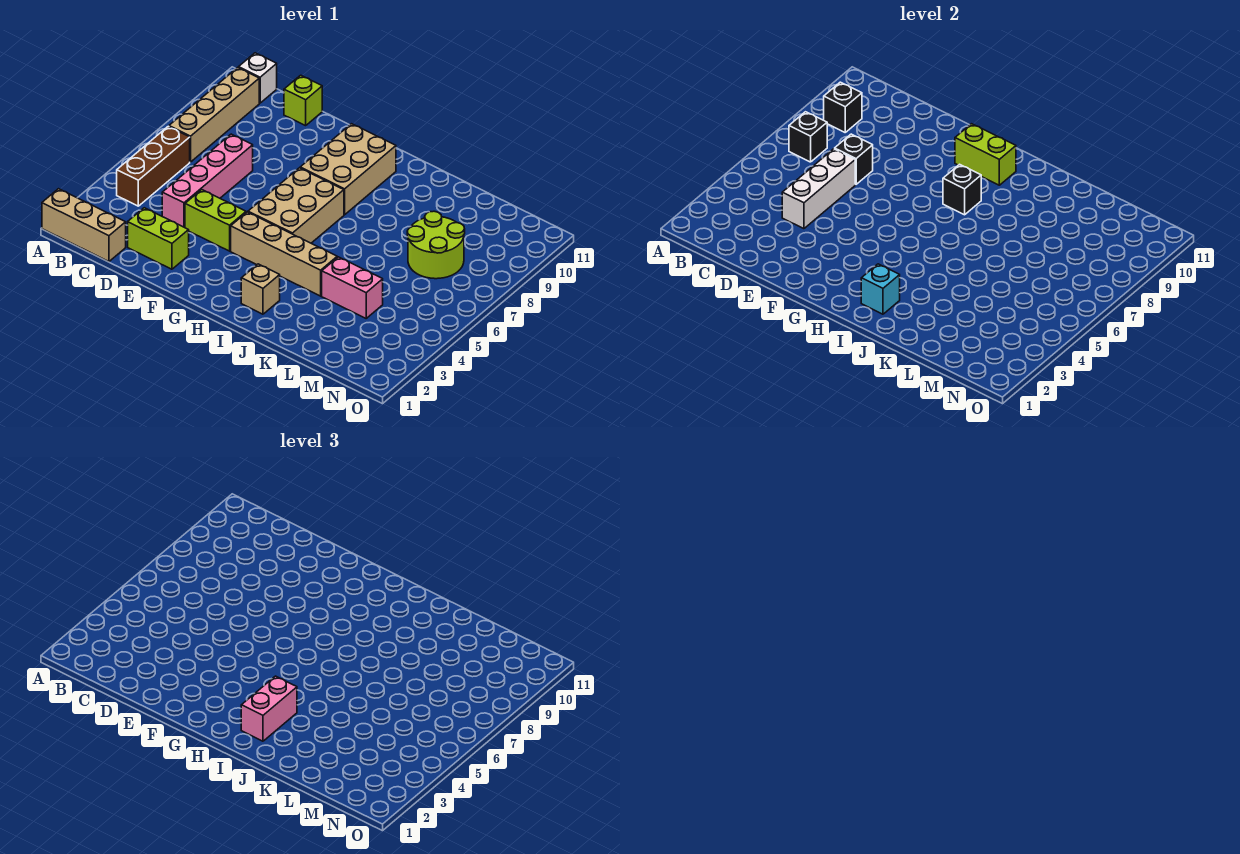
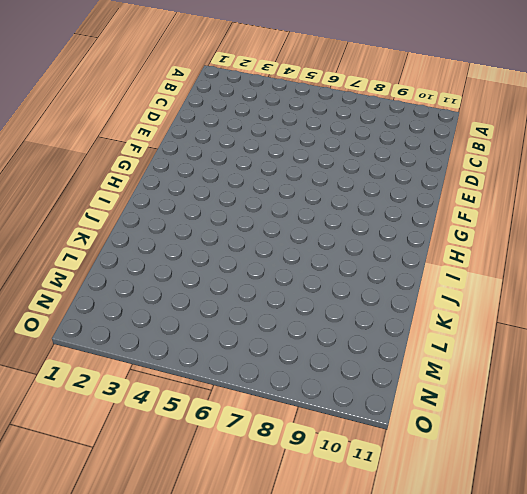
none -> tan 1x3 brick [42,189,126,261]
none -> brown 1x3 brick [117,126,190,206]
none -> tan 1x4 brick [169,68,259,162]

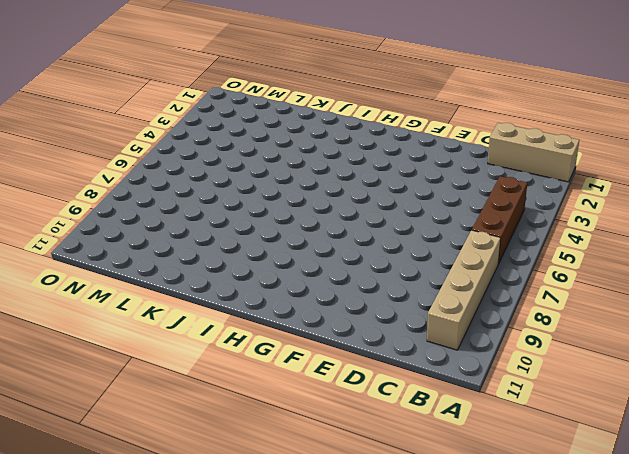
none -> white 1x1 brick [239,53,277,103]
none -> lime 1x2 brick [128,208,189,269]
none -> pink 1x4 brick [162,134,253,228]

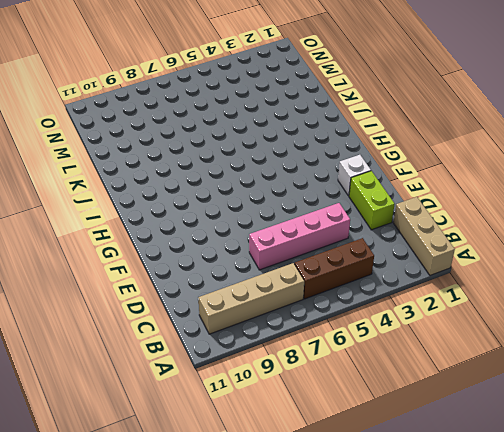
white 1x1 brick [338,155,371,196] -> white 1x1 brick moved to [239,53,277,103]
none -> lime 1x1 brick [284,75,322,126]
none -> lime 1x2 brick [185,190,246,251]
none -> tan 1x4 brick [231,212,337,296]

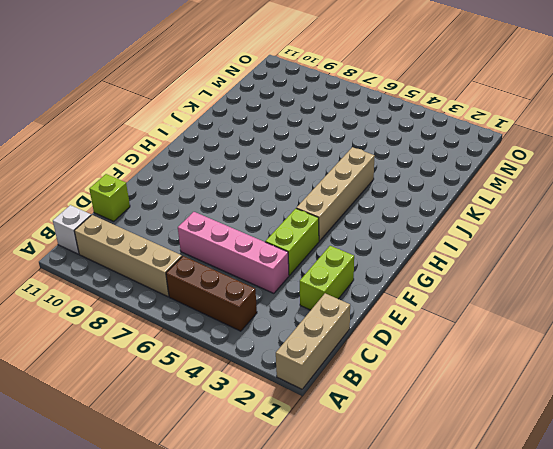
none -> tan 2x3 brick [248,168,344,243]
none -> tan 2x3 brick [300,124,396,215]
none -> tan 1x1 brick [241,264,280,314]

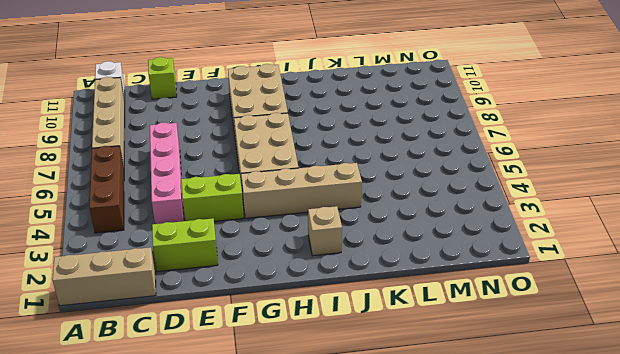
none -> pink 1x2 brick [322,257,383,318]
none -> lime 2x2 round brick [407,211,465,279]
none -> black 1x1 brick [789,112,827,162]

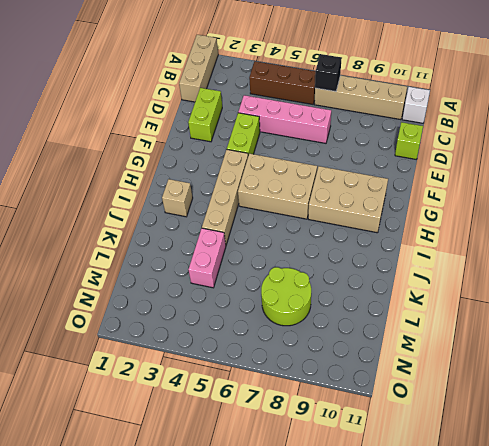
none -> black 1x1 brick [824,82,862,132]
none -> white 1x3 brick [782,149,855,229]
none -> black 1x1 brick [835,134,873,184]

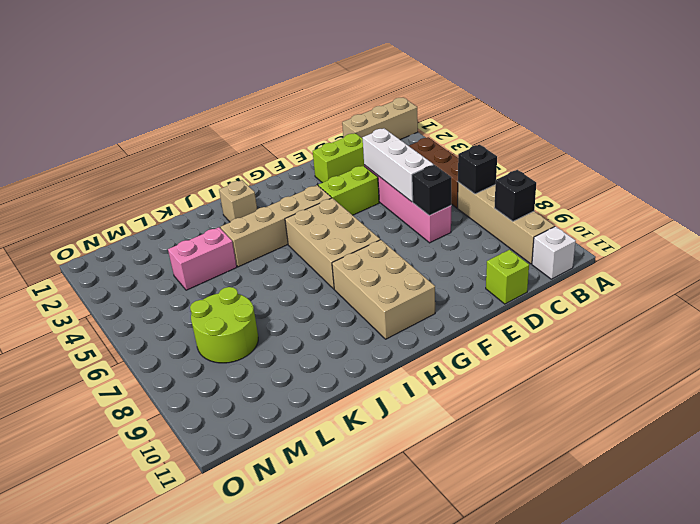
none -> lime 1x2 brick [955,124,1016,185]
none -> black 1x1 brick [943,164,981,215]
none -> cyan 1x1 brick [861,264,900,314]

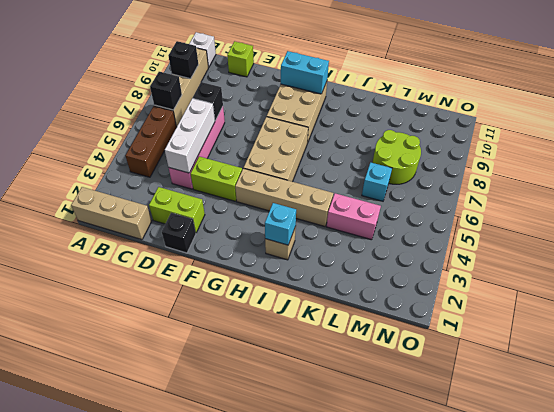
black 1x1 brick [162,213,196,253] -> black 1x1 brick moved to [943,164,981,215]
cyan 1x2 brick [281,51,329,94] -> lime 1x2 brick [955,124,1016,185]
cyan 1x1 brick [362,162,392,201] -> none
none -> pink 1x2 brick [241,676,297,741]

